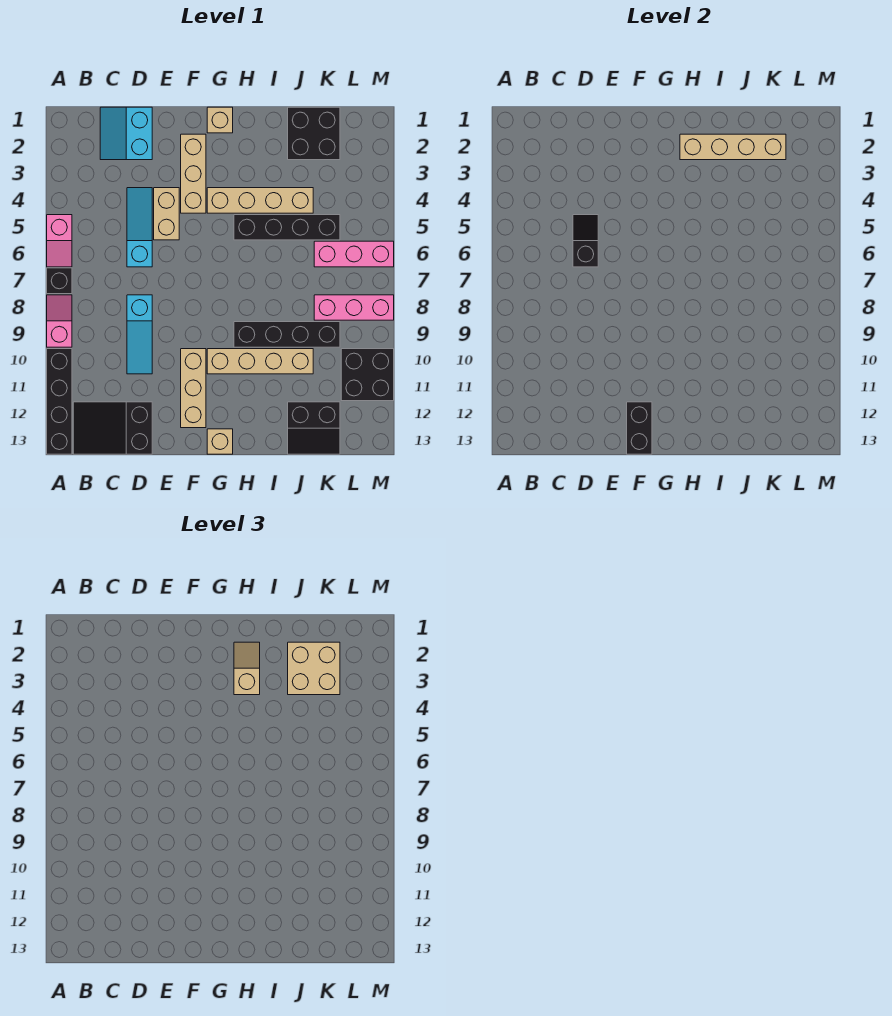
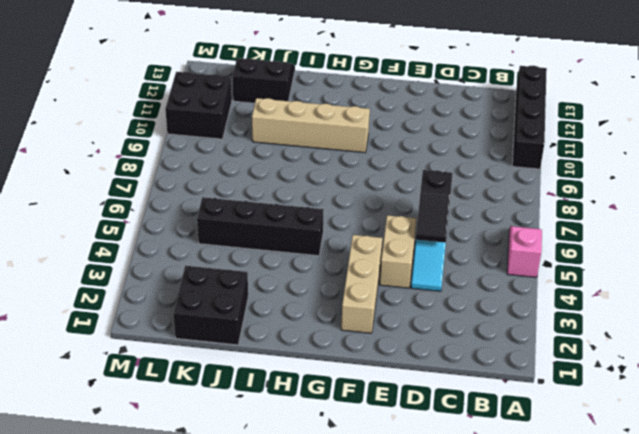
none -> black 1x1 brick [47,268,72,294]
none -> pink 1x2 slope [47,295,72,347]
none -> black 2x3 slope [73,402,152,454]

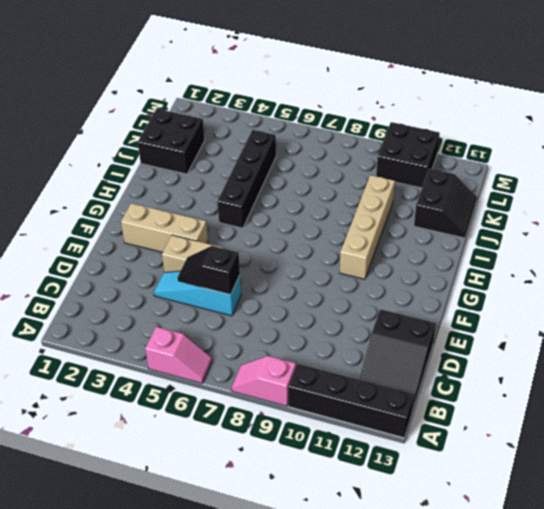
none -> black 1x1 brick [47,268,72,294]
none -> cyan 2x2 slope [100,107,152,160]
none -> cyan 1x3 slope [127,295,152,374]

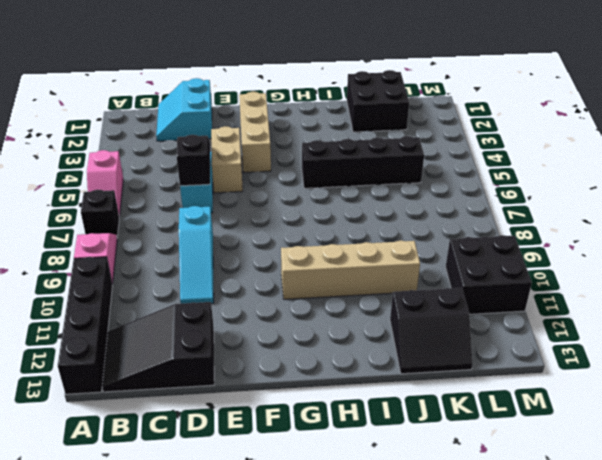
none -> tan 1x3 brick [181,349,206,428]
none -> tan 1x1 brick [207,107,233,133]
none -> tan 1x4 brick [207,188,313,213]

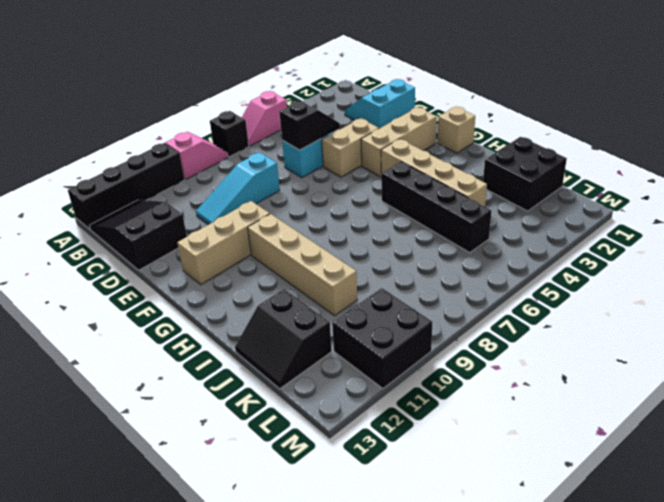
none -> tan 1x1 brick [207,429,233,454]
none -> black 1x4 brick [234,322,340,347]
none -> pink 1x3 brick [314,241,394,267]

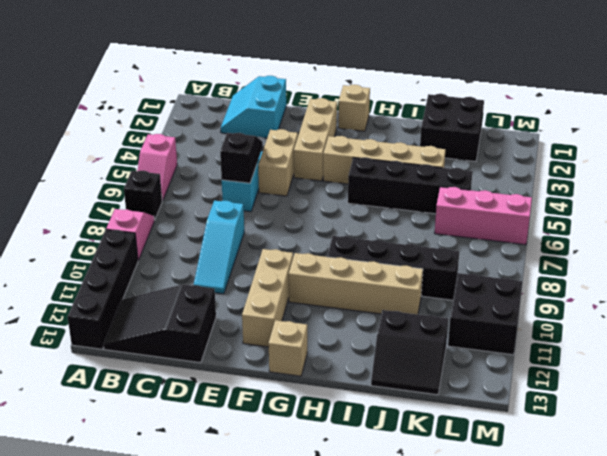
none -> pink 1x3 brick [314,295,394,320]
none -> black 1x2 brick [627,402,652,454]
none -> tan 1x4 brick [680,134,786,160]

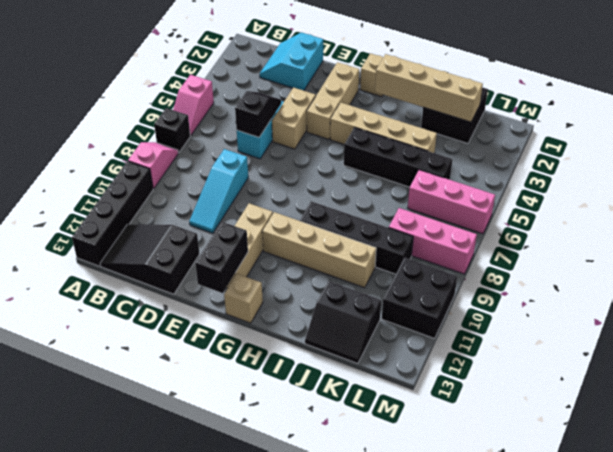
none -> tan 1x2 slope [234,642,260,695]
none -> tan 2x2 brick [288,642,340,695]

